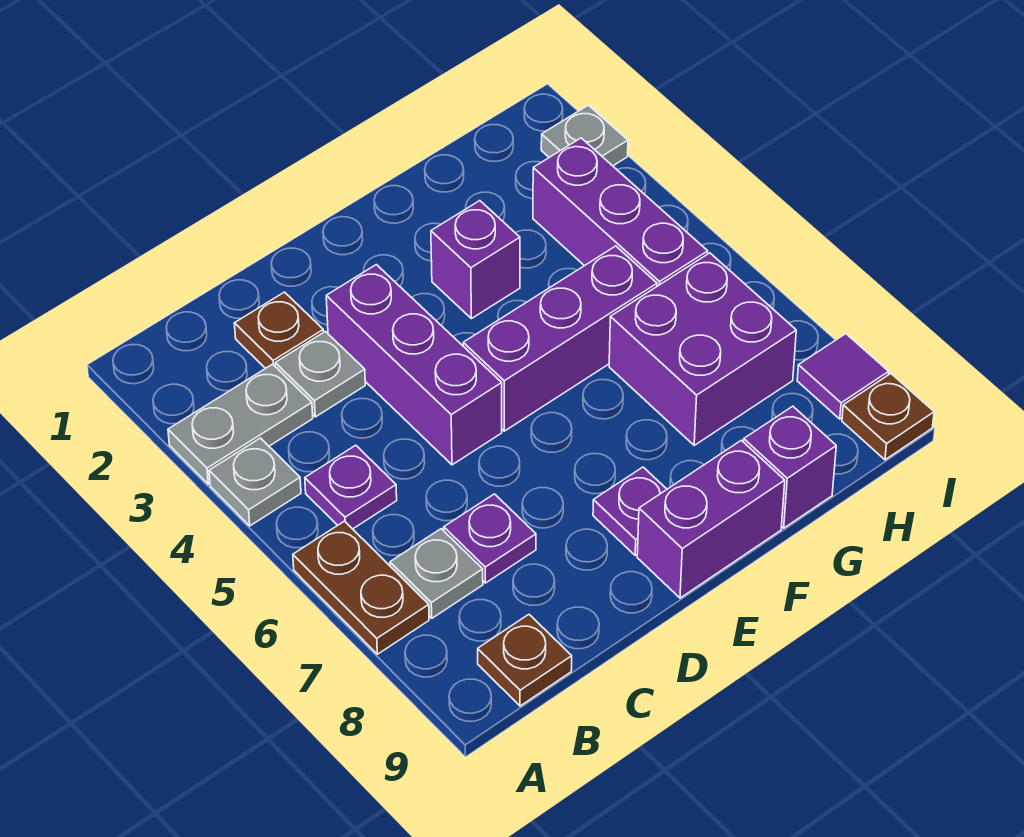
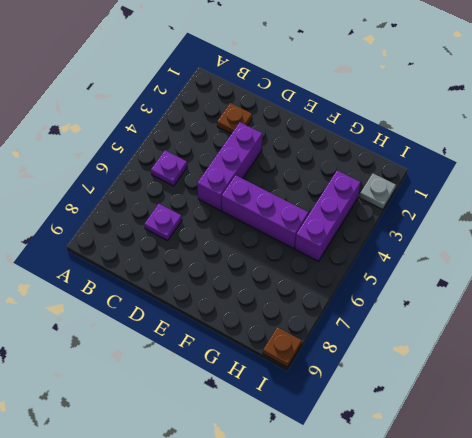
none -> grey 1x2 plate [168,364,313,484]
none -> grey 1x1 plate [209,438,301,526]
none -> brown 1x2 plate [293,521,429,654]

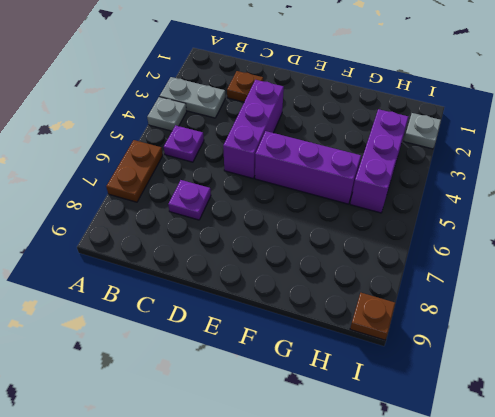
none -> grey 1x1 plate [390,529,483,618]
none -> brown 1x1 plate [478,614,572,706]
none -> grey 1x1 plate [275,331,365,417]

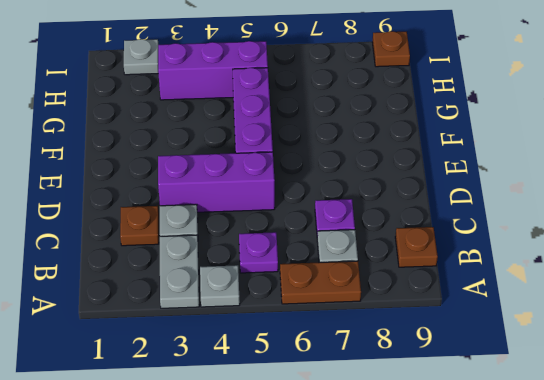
none -> purple 1x1 plate [593,467,667,555]
none -> purple 1x2 brick [637,440,785,598]
none -> purple 1x1 brick [431,201,520,319]

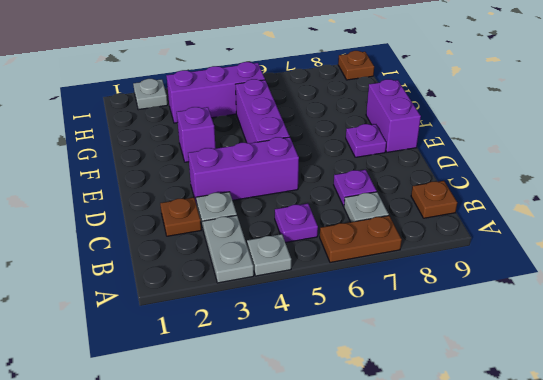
none -> purple 2x2 brick [609,253,796,445]
none -> purple 1x1 brick [744,406,836,528]
none -> purple 1x1 tile [797,334,889,419]

